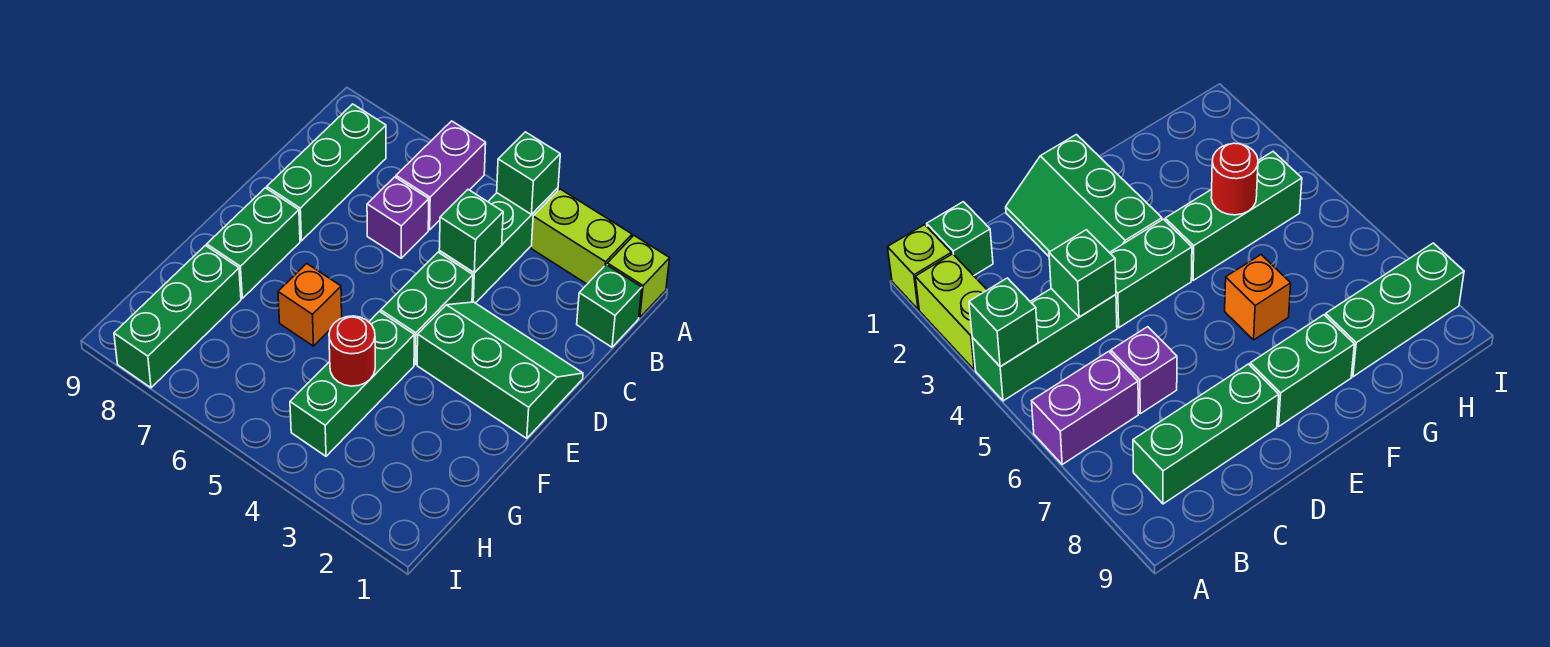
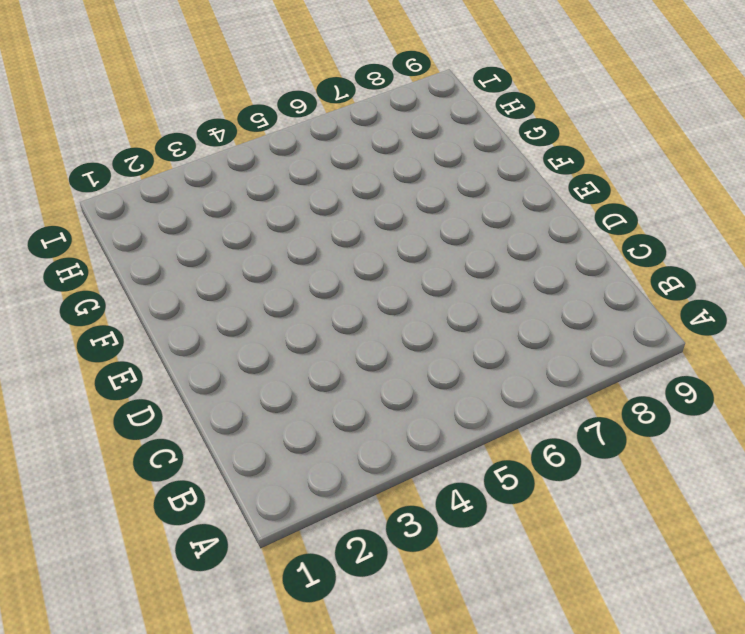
none -> lime 1x1 brick [607,236,670,318]
none -> lime 1x2 brick [531,189,632,284]
none -> green 1x3 brick [439,188,558,303]

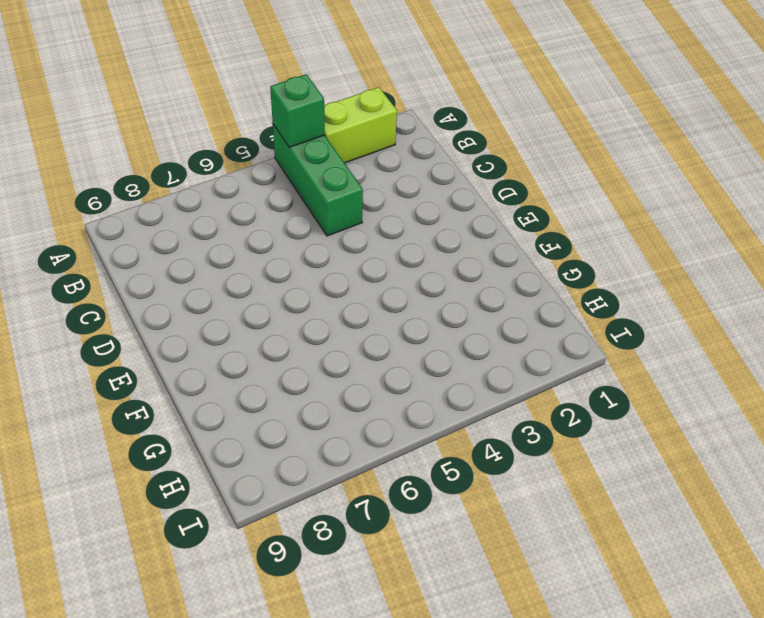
none -> lime 1x1 brick [607,236,670,318]
none -> purple 1x2 brick [396,121,486,230]
none -> green 1x1 brick [577,265,642,347]

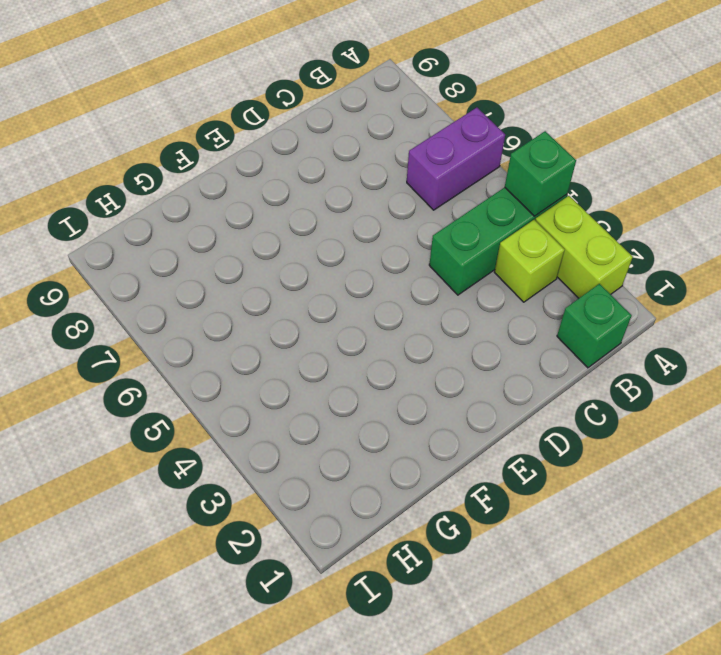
lime 1x1 brick [494,220,565,302] -> lime 1x1 brick moved to [607,236,670,318]
none -> green 1x3 brick [267,104,386,241]
none -> purple 1x1 brick [367,177,429,258]
none -> green 2x3 slope [417,302,583,438]

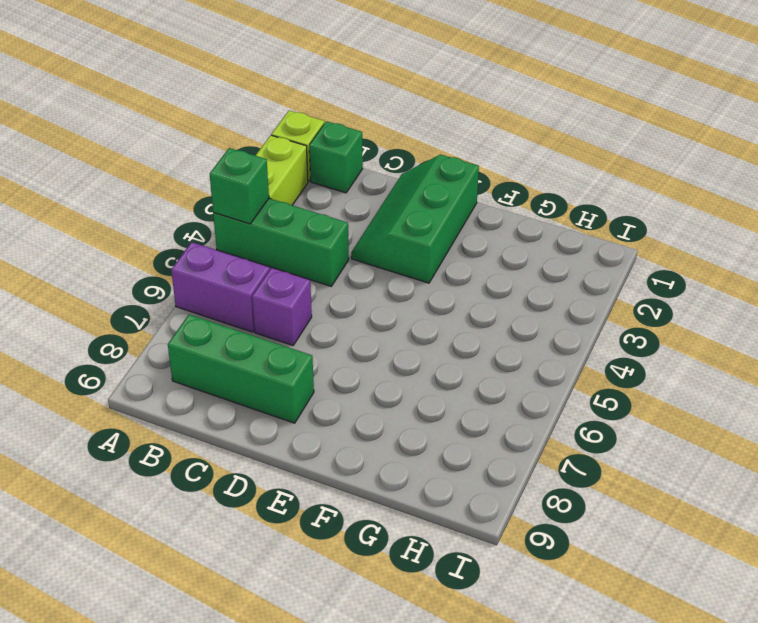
none -> green 1x2 brick [381,252,473,364]
none -> green 1x2 brick [207,188,300,298]
none -> green 1x3 brick [290,311,414,456]

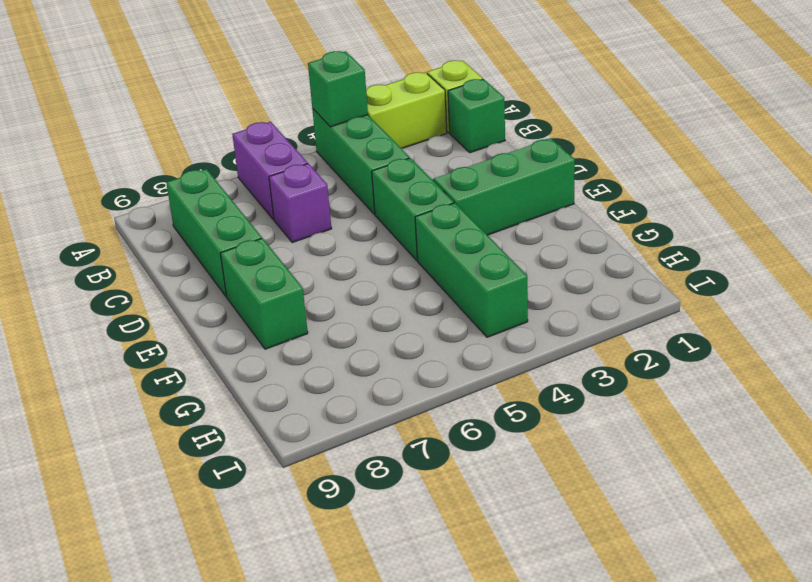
none -> orange 1x1 brick [278,264,342,346]
none -> green 1x3 brick [114,245,241,388]
none -> green 1x1 brick [439,190,503,273]

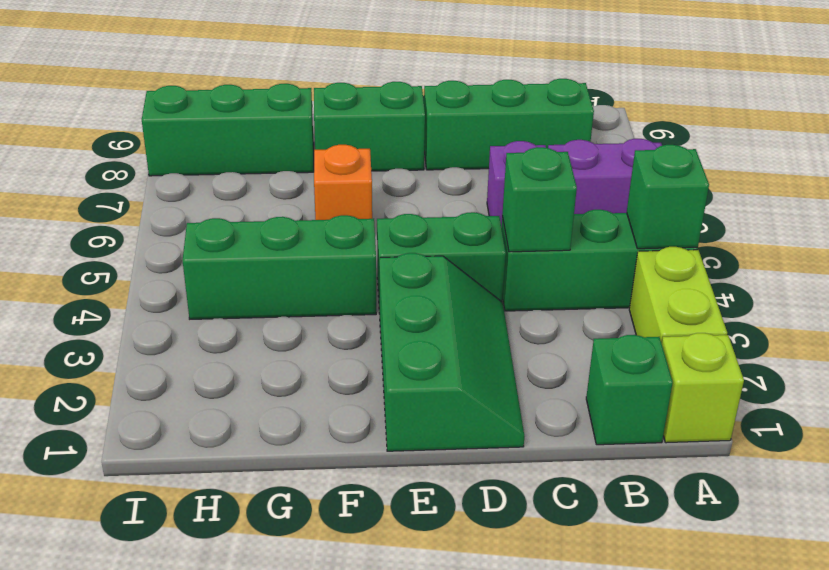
none -> red 1x1 round brick [329,316,375,386]

